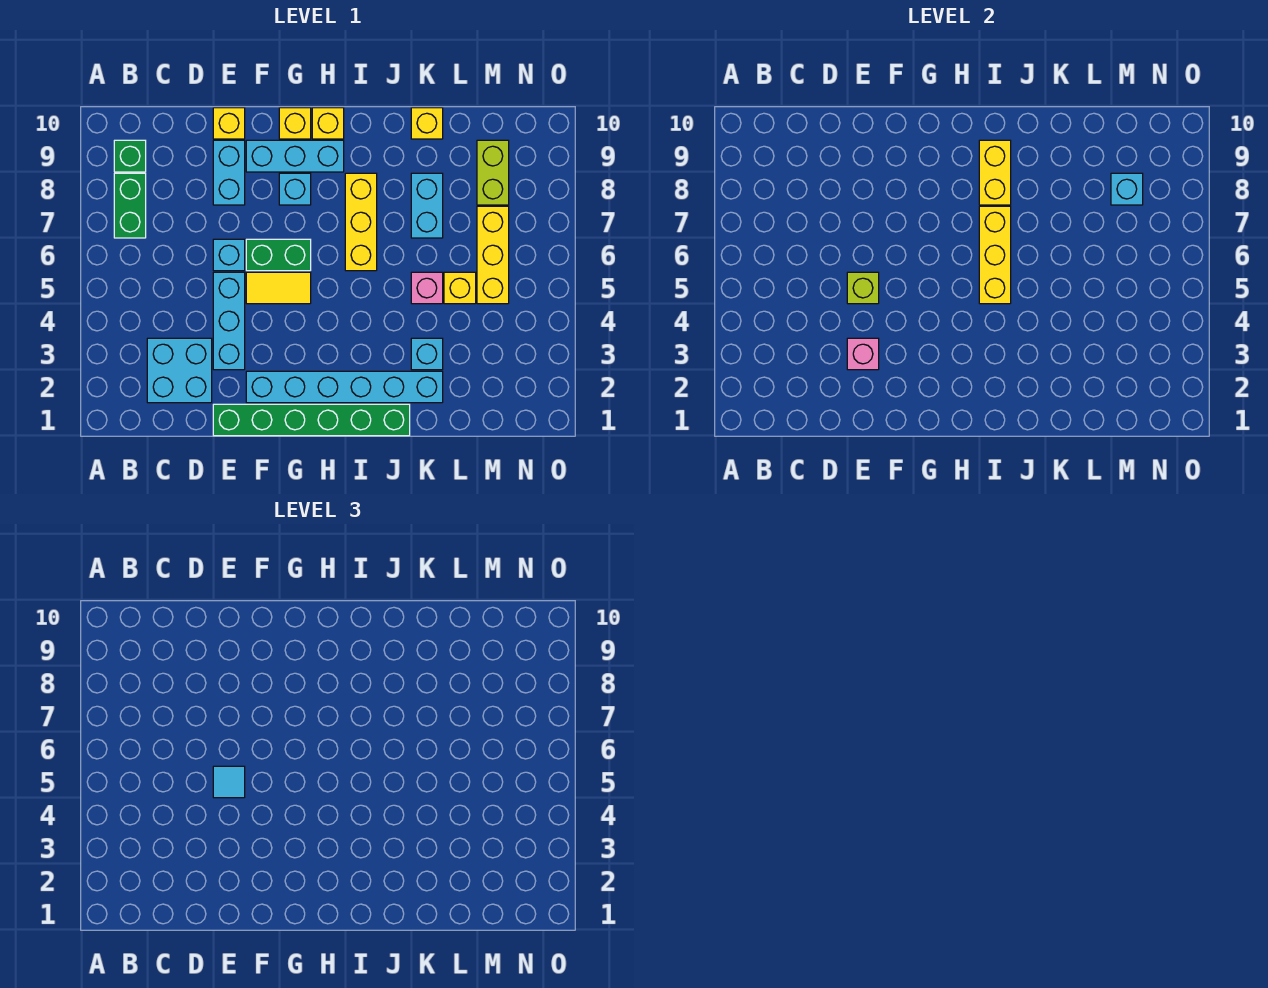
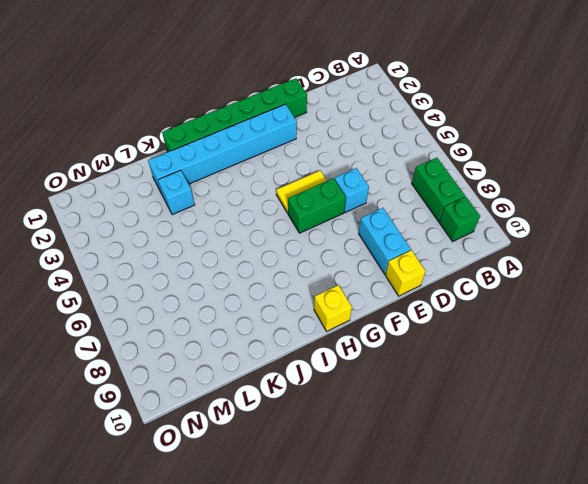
none -> cyan 2x2 brick [147,338,212,403]
none -> cyan 1x3 brick [213,272,245,370]
none -> cyan 1x3 brick [246,140,344,172]

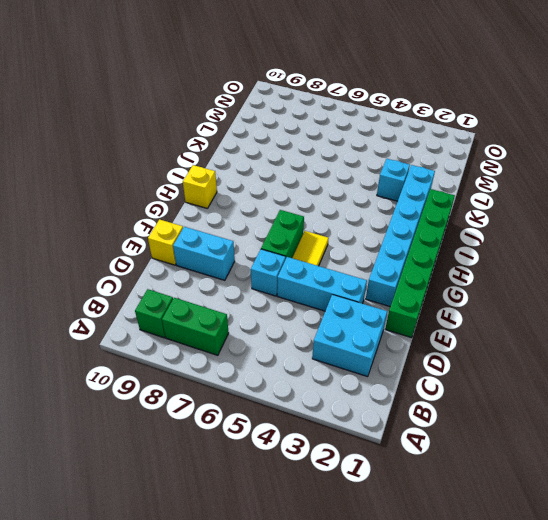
none -> cyan 1x3 brick [246,140,344,172]
none -> cyan 1x1 brick [279,173,311,205]
none -> yellow 1x1 brick [279,108,311,139]

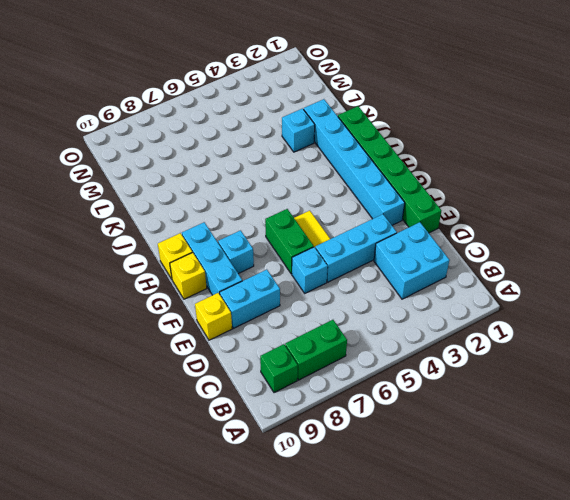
none -> yellow 1x3 brick [345,173,377,271]
none -> pink 1x1 brick [411,272,443,304]
none -> cyan 1x2 brick [411,173,443,238]

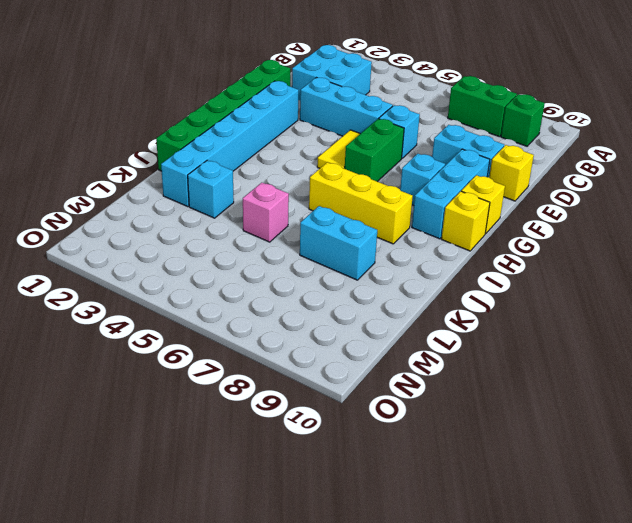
none -> yellow 1x1 brick [411,108,443,139]
none -> yellow 1x1 brick [444,272,476,304]
none -> yellow 1x3 brick [477,206,509,304]

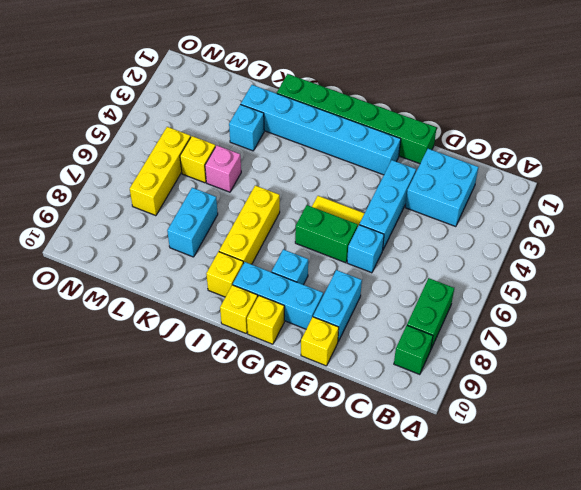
yellow 1x1 brick [206,252,244,297] -> yellow 1x1 brick moved to [411,108,443,139]
none -> lime 1x2 brick [477,140,509,205]
none -> pink 1x1 brick [847,338,879,370]
none -> lime 1x1 brick [847,272,879,304]

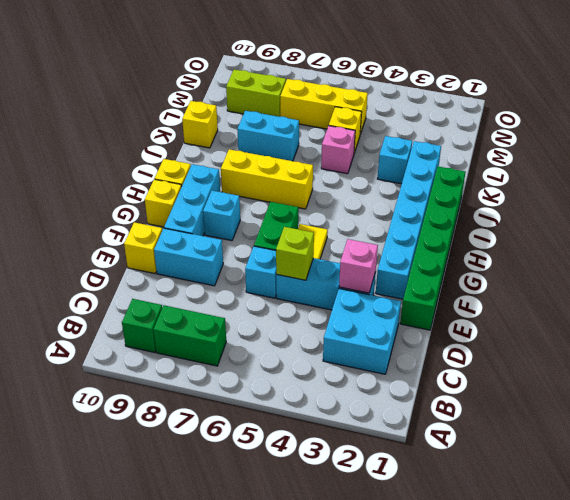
none -> yellow 1x3 brick [979,206,1011,304]
none -> yellow 1x2 brick [979,140,1011,205]
none -> cyan 1x1 brick [1111,173,1143,205]

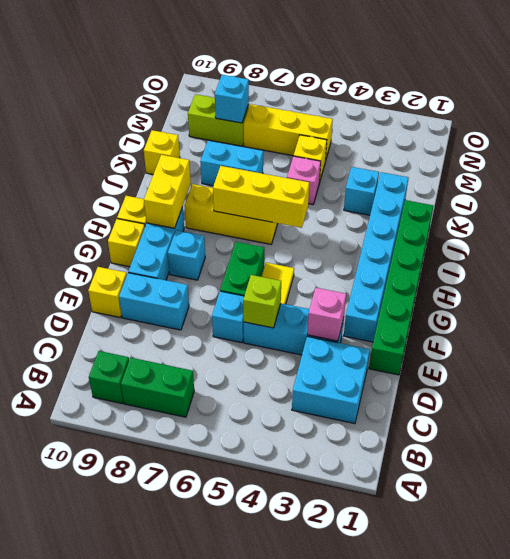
yellow 1x2 brick [144,155,191,228] -> yellow 1x2 brick turned to [979,140,1011,205]
none -> cyan 1x1 tile [213,766,245,798]

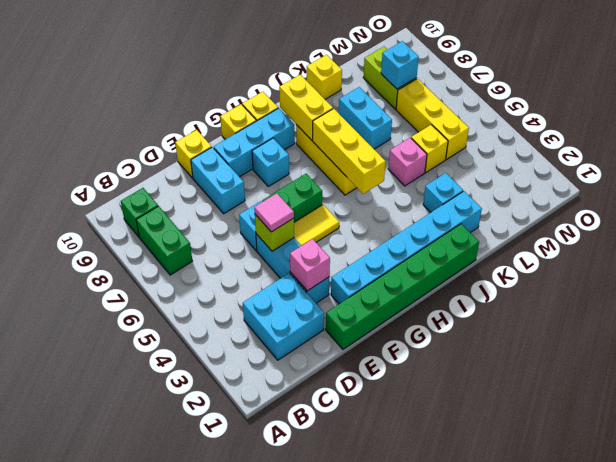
pink 1x1 tile [254,193,294,232] -> cyan 1x1 tile [213,766,245,798]

